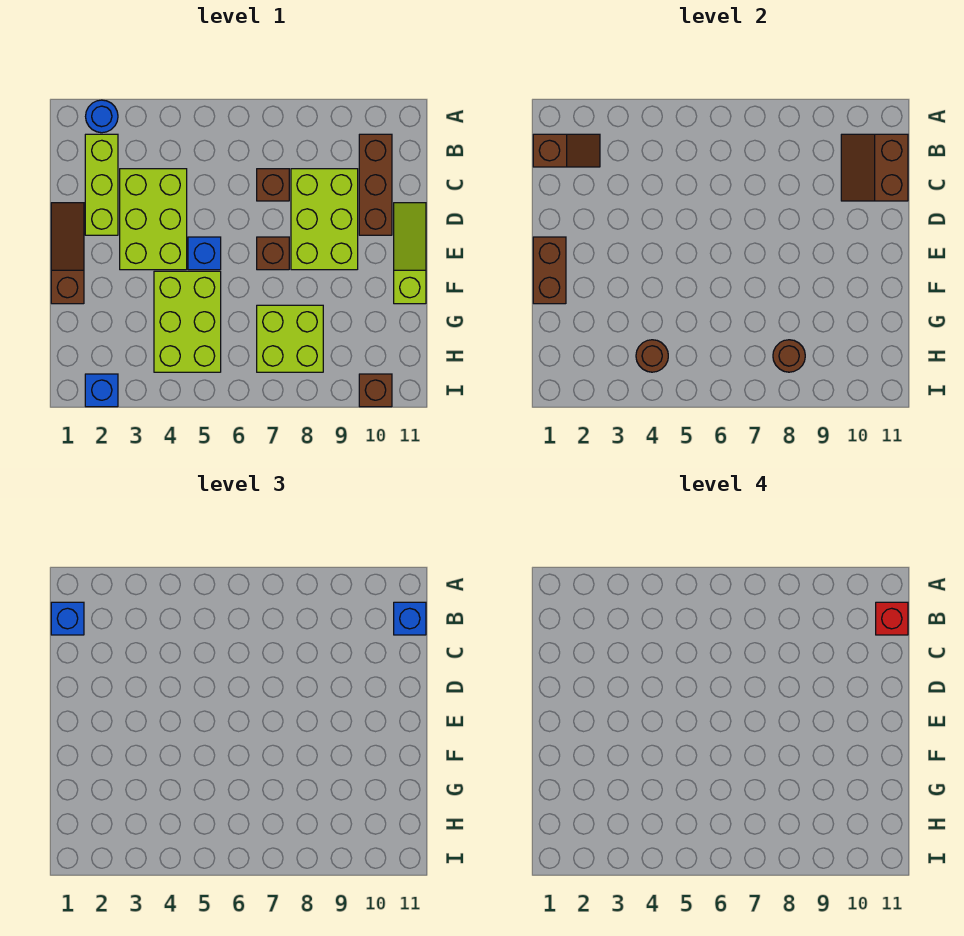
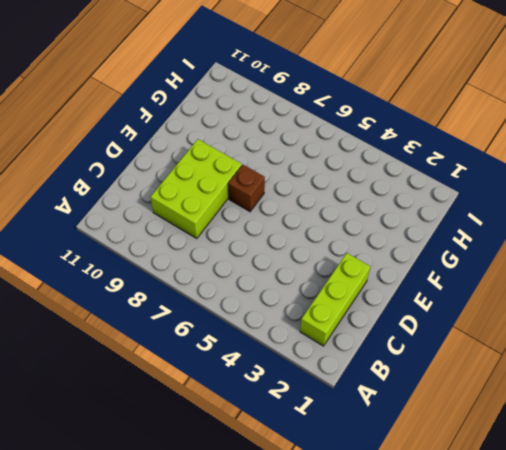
none -> blue 1x1 round brick [86,100,118,133]
none -> brown 1x3 brick [359,134,392,235]
none -> lime 2x3 brick [120,169,187,270]

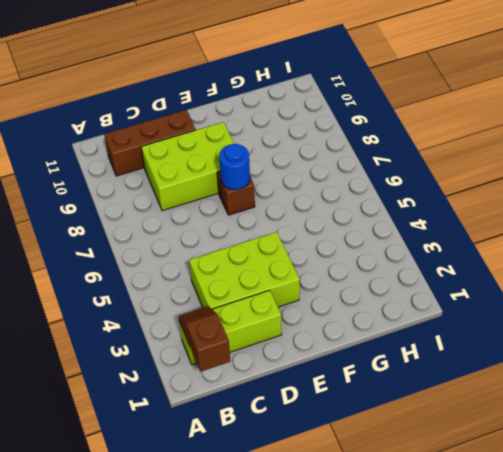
blue 1x1 round brick [219,144,250,190] -> blue 1x1 round brick moved to [86,100,118,133]
none -> brown 1x1 brick [257,169,289,201]
none -> brown 1x3 slope [51,203,84,304]
none -> lime 1x3 slope [394,203,426,304]

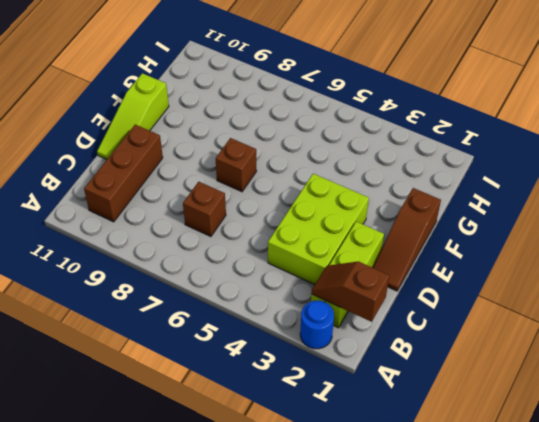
none -> lime 2x3 brick [291,169,358,270]
none -> blue 1x1 brick [188,237,221,270]
none -> lime 2x3 brick [154,271,221,372]

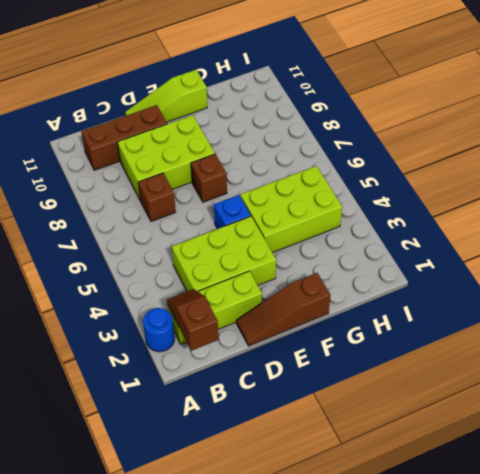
none -> lime 2x2 brick [257,305,323,372]
none -> blue 1x1 brick [85,374,118,407]
none -> brown 1x1 brick [359,374,392,407]

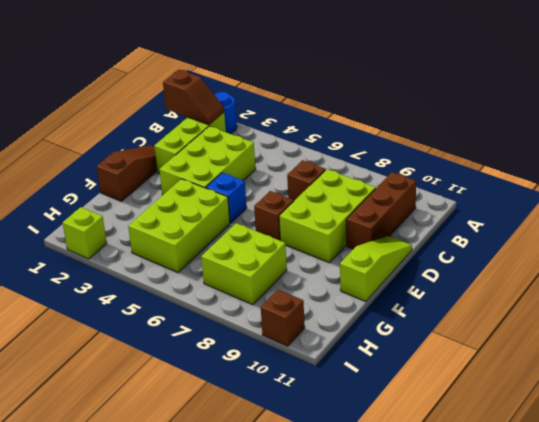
lime 1x1 brick [63,207,107,259] -> blue 1x1 brick [85,374,118,407]
none -> brown 2x2 slope [841,134,908,201]
none -> brown 1x2 brick [533,237,566,304]
none -> brown 1x1 round brick [636,340,668,372]

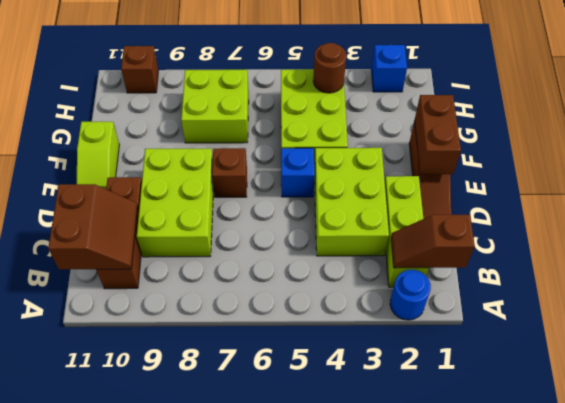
none -> brown 1x1 brick [257,169,289,201]
none -> brown 1x1 round brick [773,340,805,372]
none -> blue 1x1 brick [51,602,84,635]

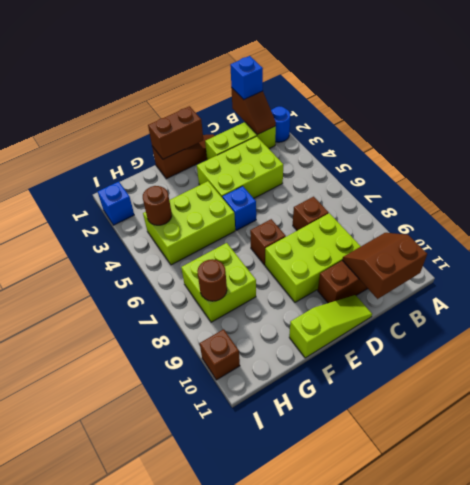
none -> blue 1x1 brick [394,602,426,635]
none -> red 1x1 brick [876,602,908,635]

